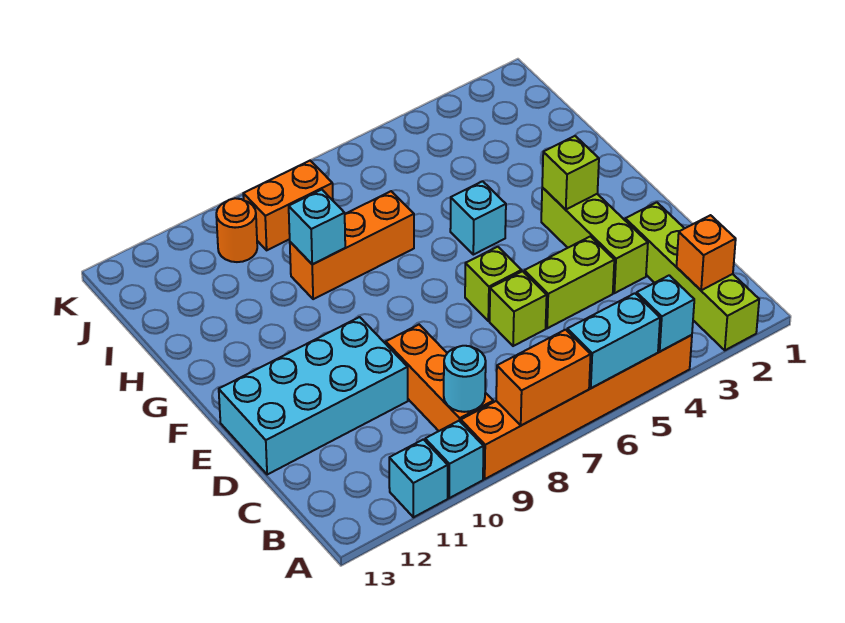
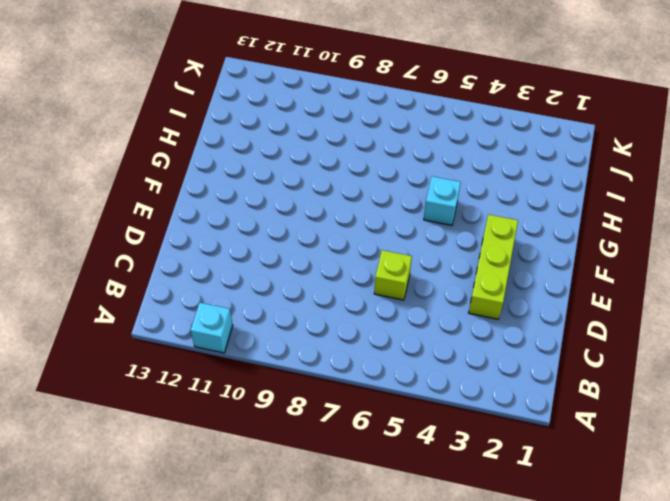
none -> lime 1x4 brick [625,202,759,350]
none -> orange 1x6 brick [461,335,692,479]
none -> cyan 1x1 brick [425,421,484,498]

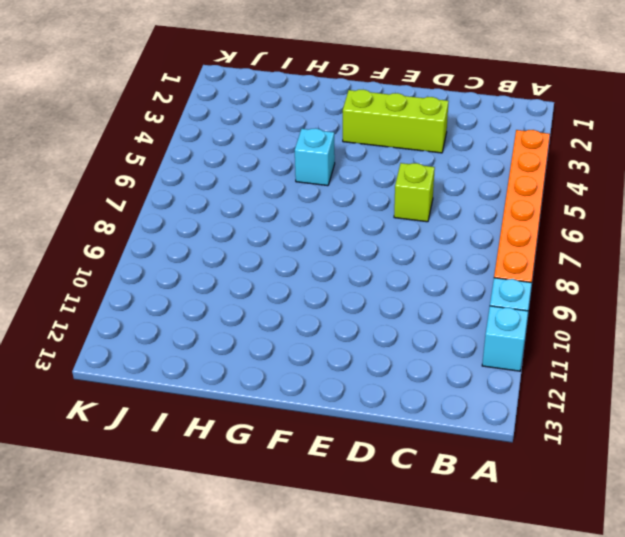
none -> lime 1x4 brick [625,202,759,350]
none -> orange 1x3 brick [386,325,493,431]
none -> lime 1x2 brick [524,236,614,328]

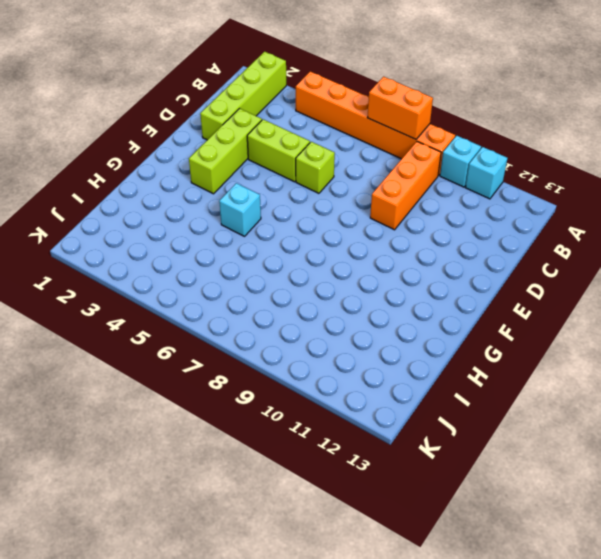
none -> cyan 2x4 brick [219,317,408,475]
none -> lime 1x1 brick [465,247,522,321]
none -> orange 1x3 brick [290,191,414,299]

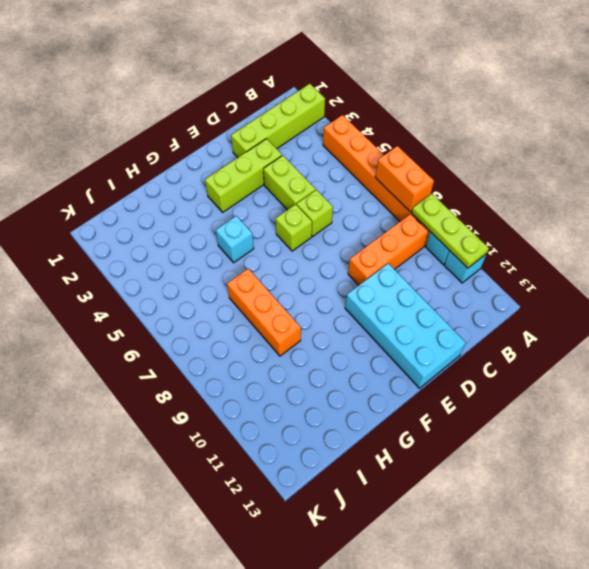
lime 1x3 plate [412,194,489,268] -> none
none -> orange 1x2 brick [243,161,333,250]
none -> orange 1x1 round brick [216,198,257,262]
none -> cyan 1x1 brick [637,275,694,351]

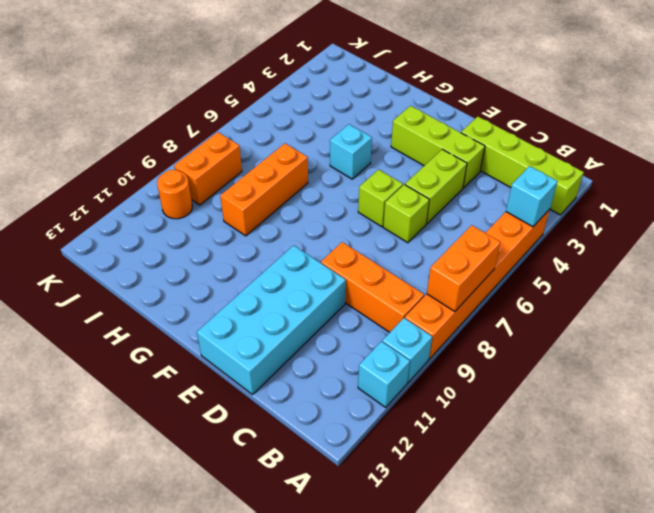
none -> cyan 1x2 brick [567,293,660,388]
none -> orange 1x1 brick [676,215,736,290]
none -> cyan 1x1 round brick [444,346,486,412]

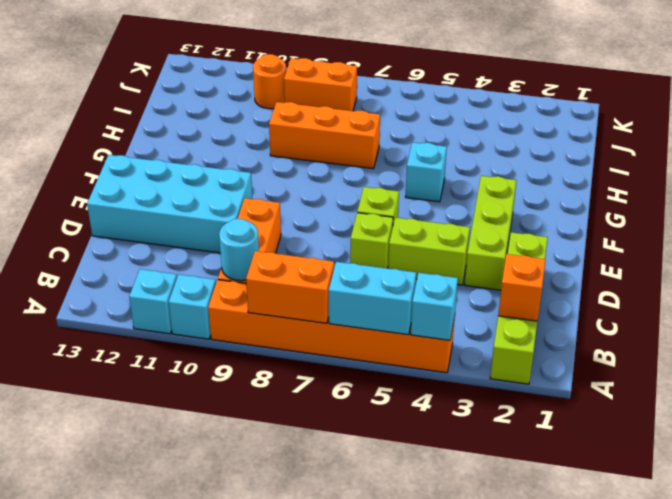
none -> lime 1x1 brick [542,136,599,210]
none -> cyan 1x1 brick [289,190,345,264]

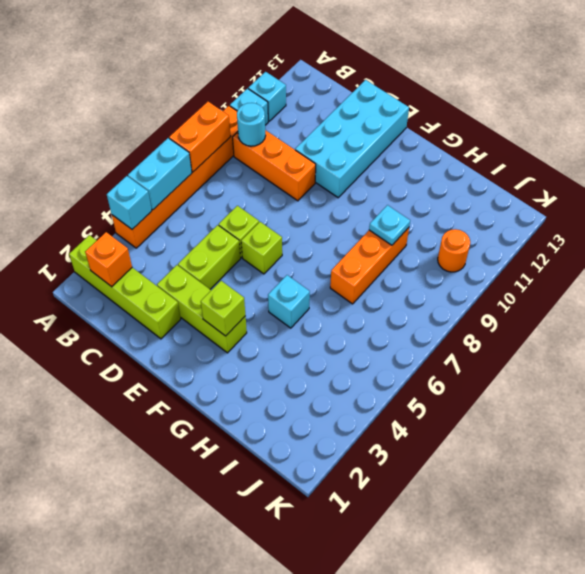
cyan 1x1 plate [369,205,410,245] -> cyan 1x1 brick [289,190,345,264]
none -> orange 1x2 brick [243,161,333,250]

